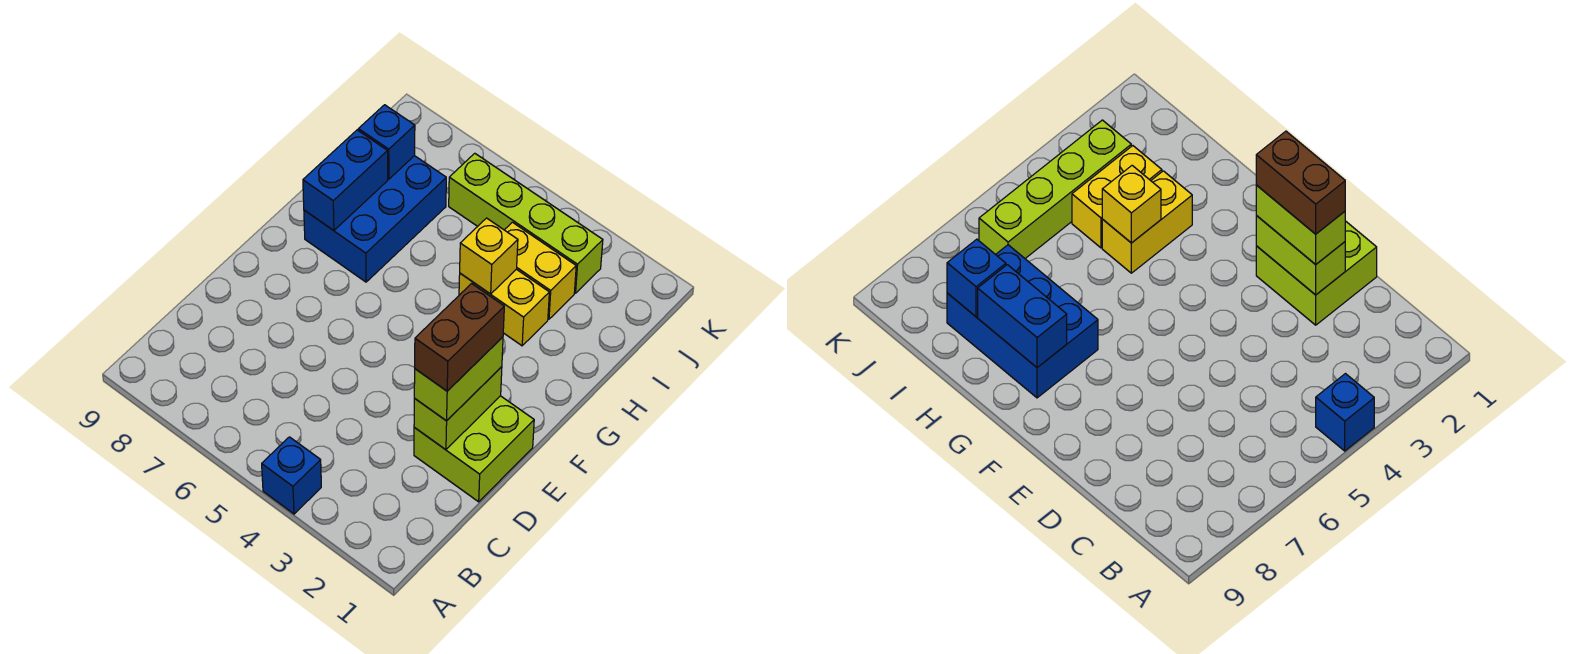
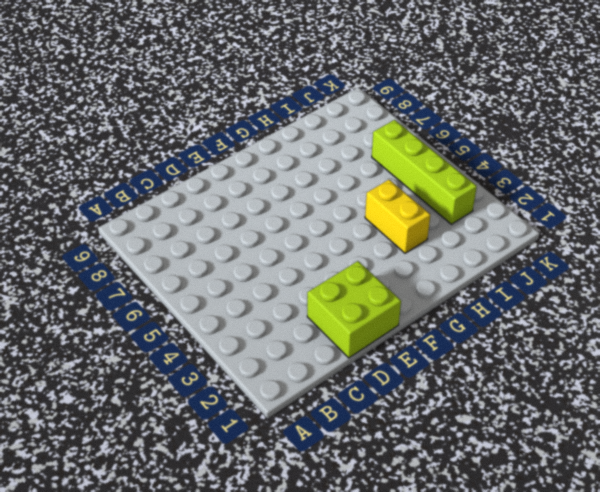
none -> blue 1x1 brick [262,437,321,514]
none -> blue 2x3 brick [304,156,446,282]
none -> yellow 1x2 brick [505,222,576,319]

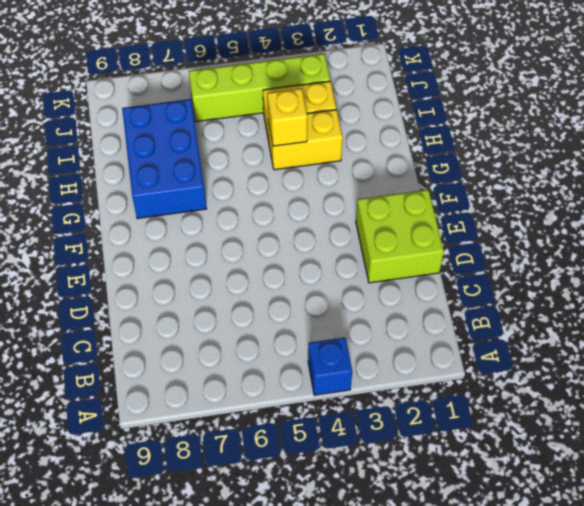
none -> lime 1x2 brick [414,367,502,450]
none -> blue 1x2 brick [303,130,388,230]
none -> blue 1x1 brick [358,105,415,179]

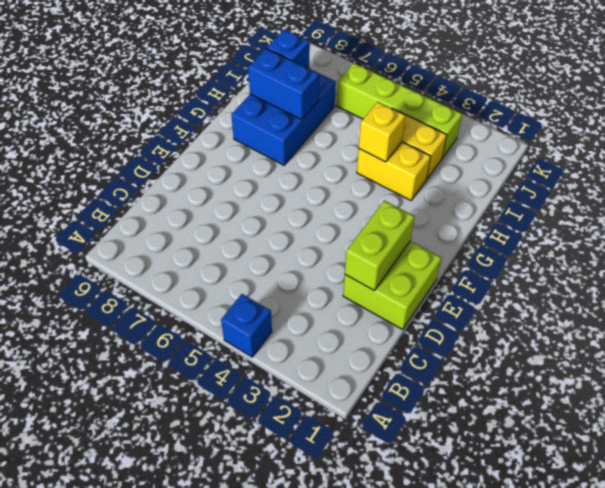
blue 1x2 brick [248,49,319,120] -> blue 1x2 brick turned to [303,130,388,230]
none -> lime 1x2 brick [414,337,503,421]
none -> brown 1x2 brick [415,284,504,391]

